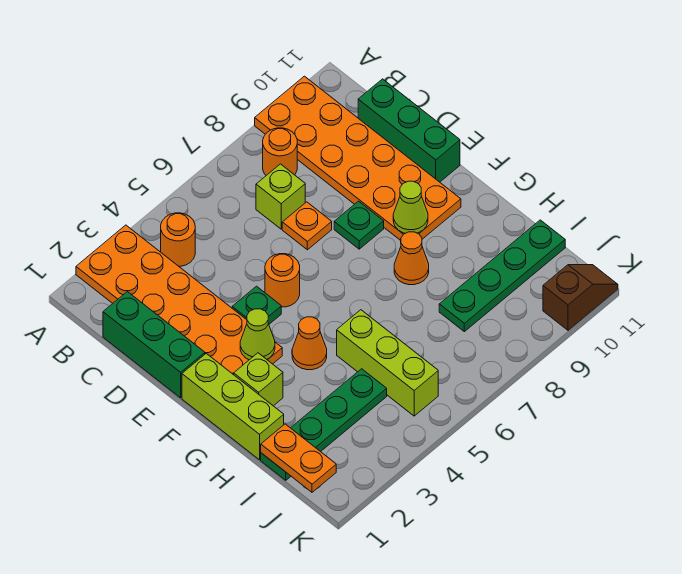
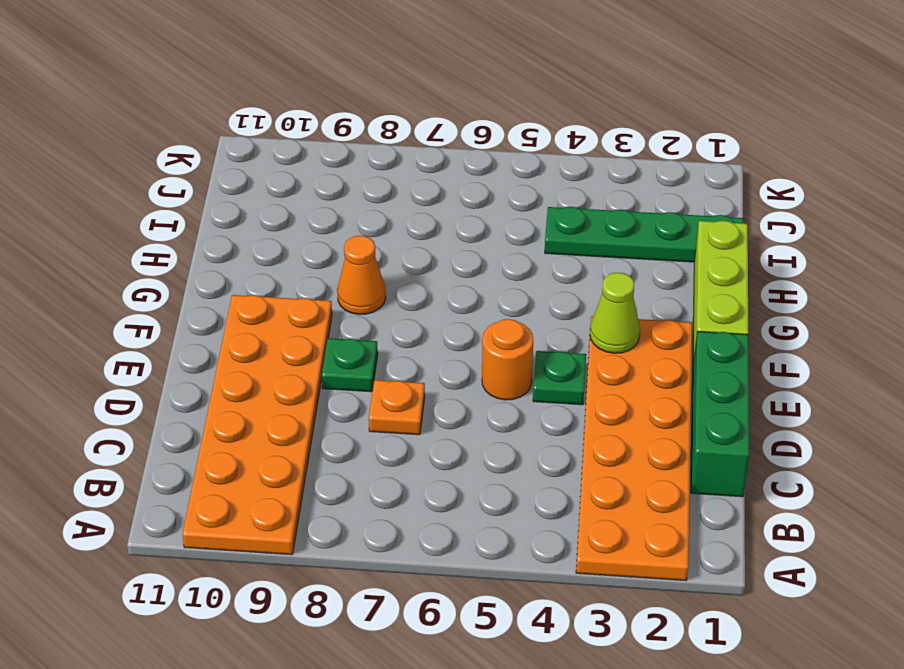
none -> orange 1x1 round brick [161,213,195,266]
none -> orange 1x1 round brick [263,128,297,175]
none -> lime 1x1 brick [256,164,305,229]

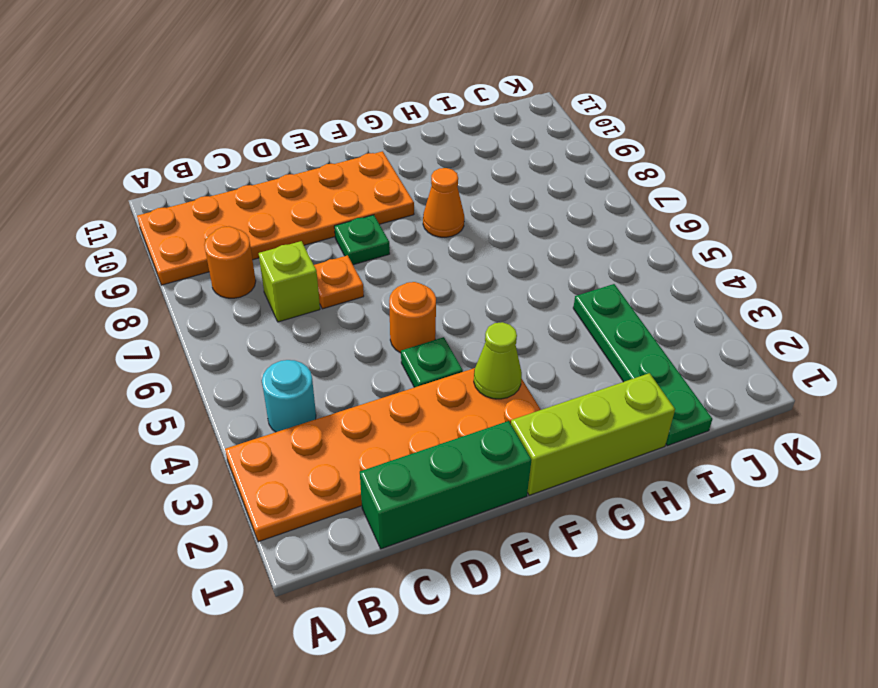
cyan 1x1 round brick [262,360,316,432] -> orange 1x1 round brick [161,213,195,266]
none -> green 1x3 brick [358,79,460,182]
none -> lime 1x1 brick [234,353,283,406]
none -> orange 1x1 cone [292,317,327,370]

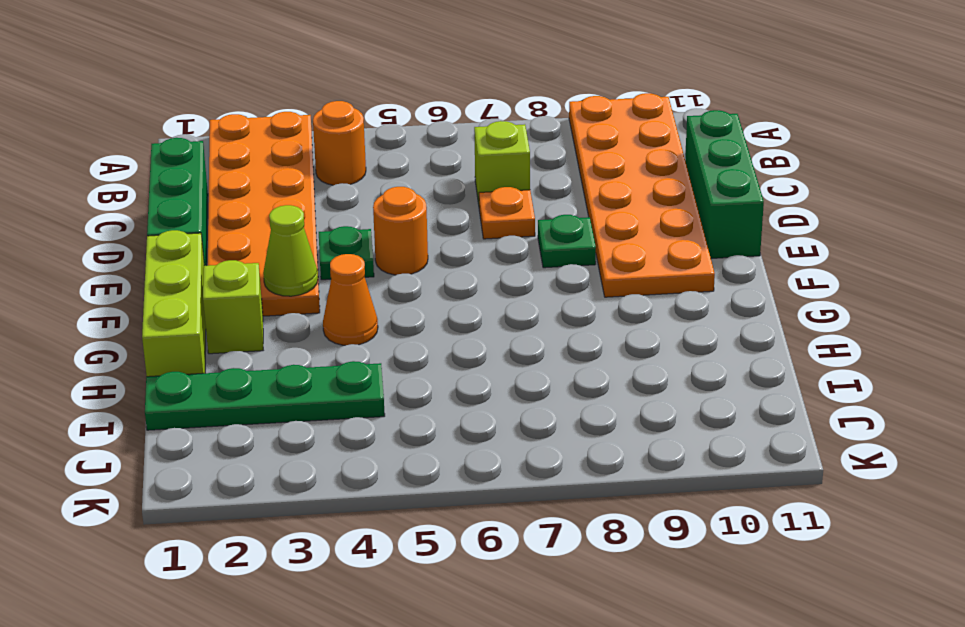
none -> orange 1x1 round brick [263,128,297,175]
none -> orange 1x1 cone [394,232,429,285]
none -> lime 1x3 brick [337,310,438,416]

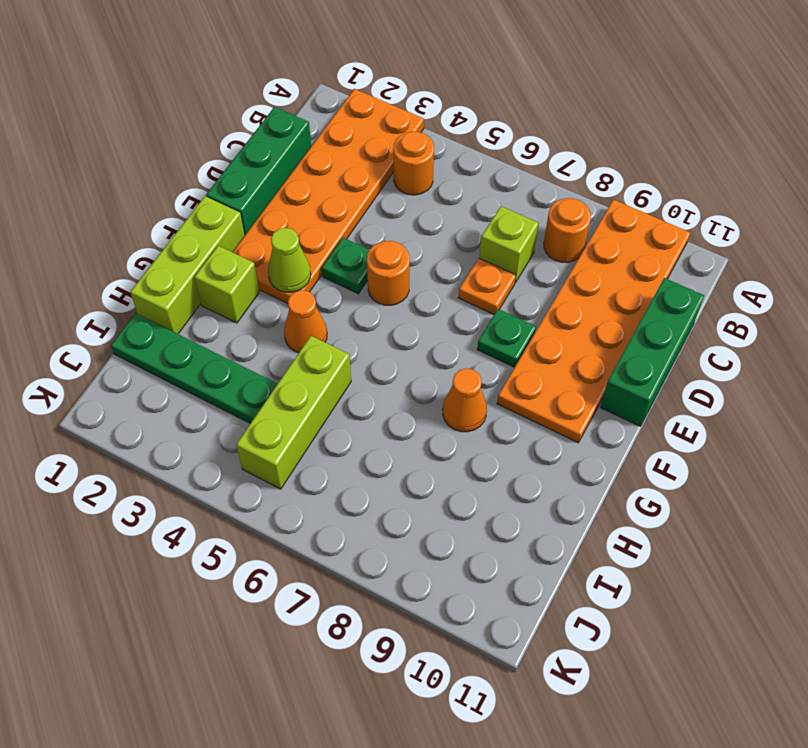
none -> green 1x4 plate [439,220,565,332]
none -> brown 1x2 slope [543,265,618,330]
none -> lime 1x1 cone [393,181,428,233]

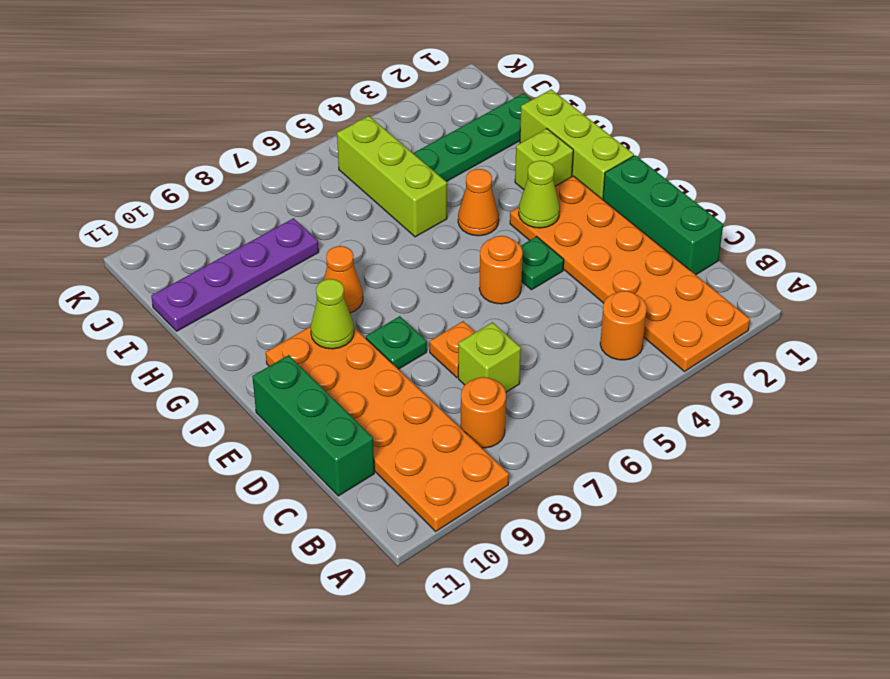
purple 1x4 plate [151,218,319,331] -> green 1x4 plate [439,220,565,332]
none -> brown 1x2 slope [543,265,618,330]
none -> orange 1x2 plate [261,424,336,492]

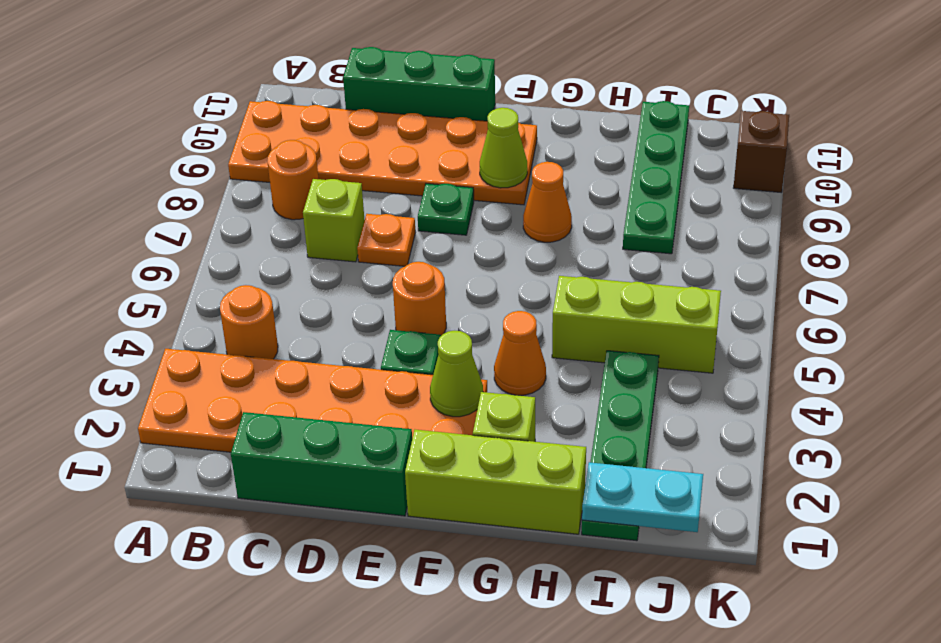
cyan 1x2 plate [582,462,703,532] -> orange 1x2 plate [261,424,336,492]

